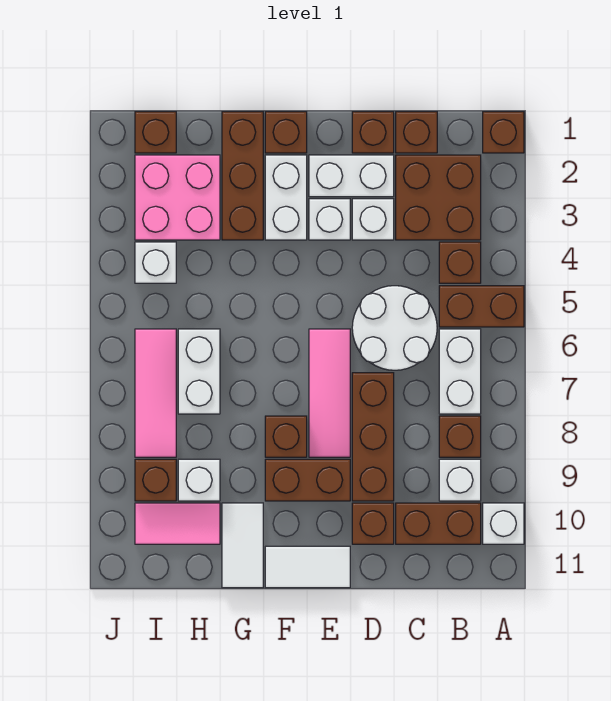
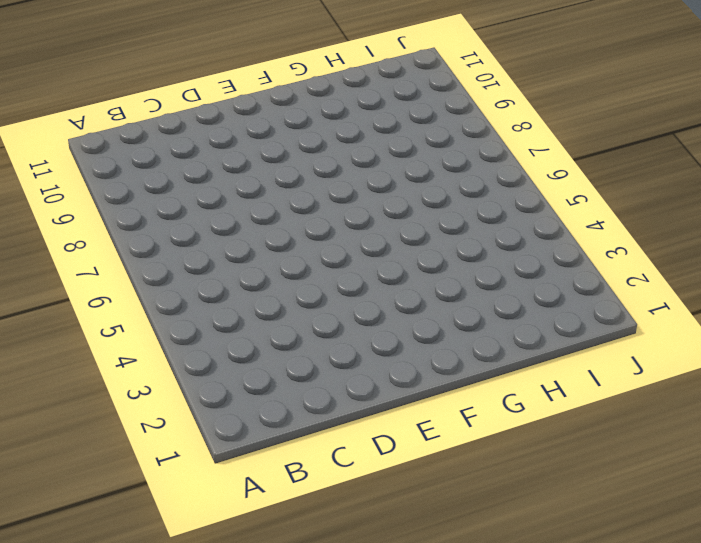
none -> brown 1x1 brick [483,112,524,153]
none -> brown 1x2 brick [439,286,524,327]
none -> white 1x1 brick [483,503,524,544]
none -> brown 2x2 brick [396,155,481,240]

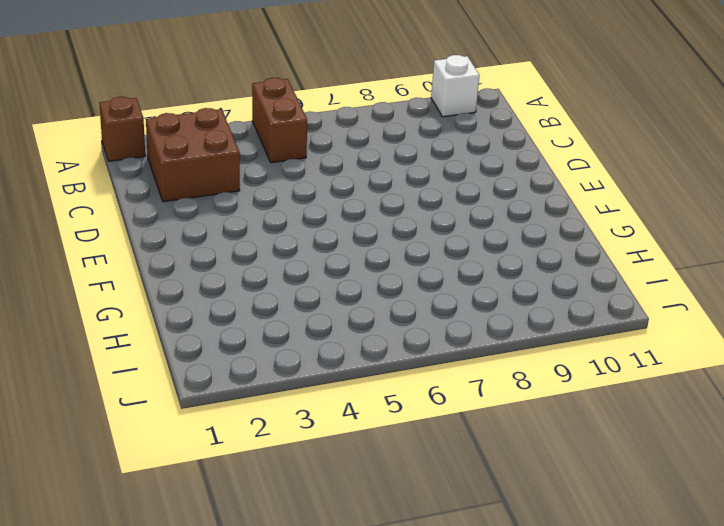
none -> brown 1x1 brick [439,242,481,283]
none -> white 1x2 brick [439,329,481,414]
none -> brown 1x1 brick [439,416,481,457]
none -> white 1x1 brick [439,459,481,501]

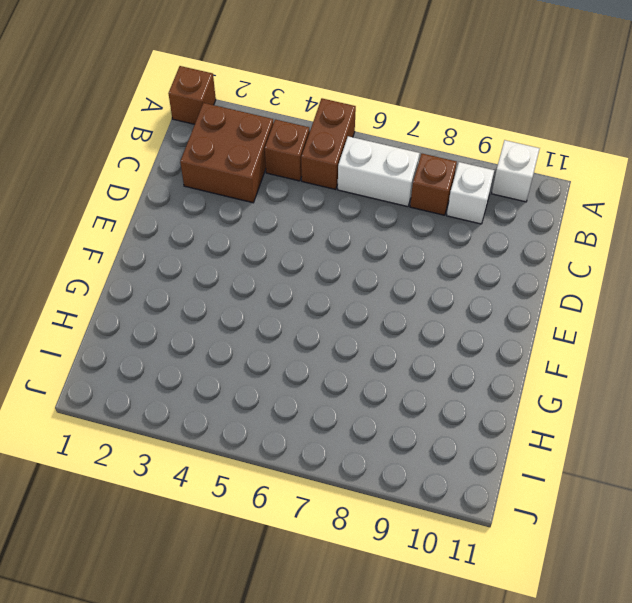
none -> brown 1x2 brick [396,503,481,544]
none -> brown 1x1 brick [396,112,437,153]
none -> white 2x2 round brick [352,286,437,370]
none -> brown 1x1 brick [352,112,394,153]

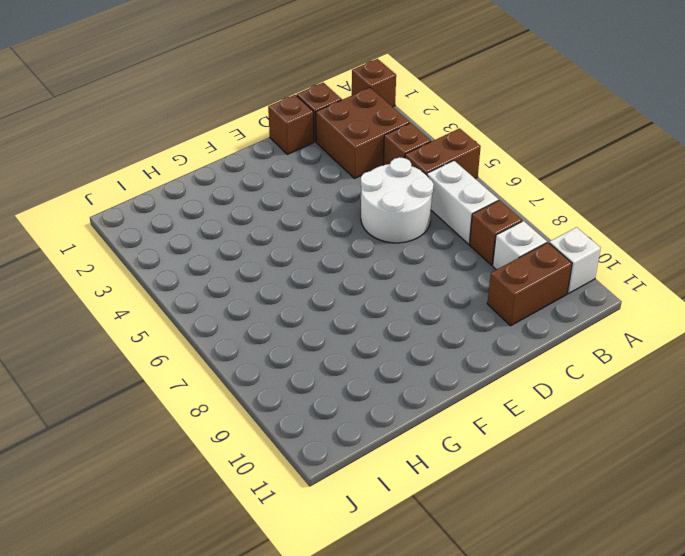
none -> white 1x2 brick [309,155,394,197]
none -> white 1x1 brick [352,199,394,240]
none -> brown 1x3 brick [352,373,394,501]
none -> brown 1x1 brick [352,503,394,544]

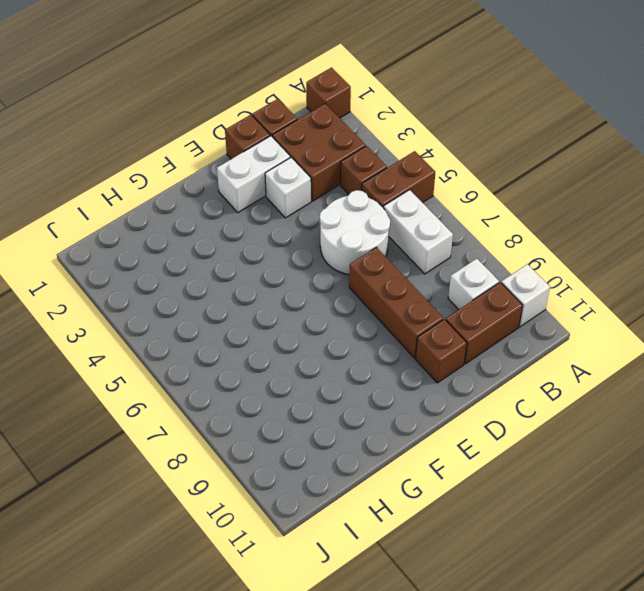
none -> brown 1x1 brick [439,416,481,457]
none -> white 1x1 brick [309,199,350,240]
none -> pink 1x3 tile [309,329,350,457]
none -> brown 1x2 brick [265,459,350,501]

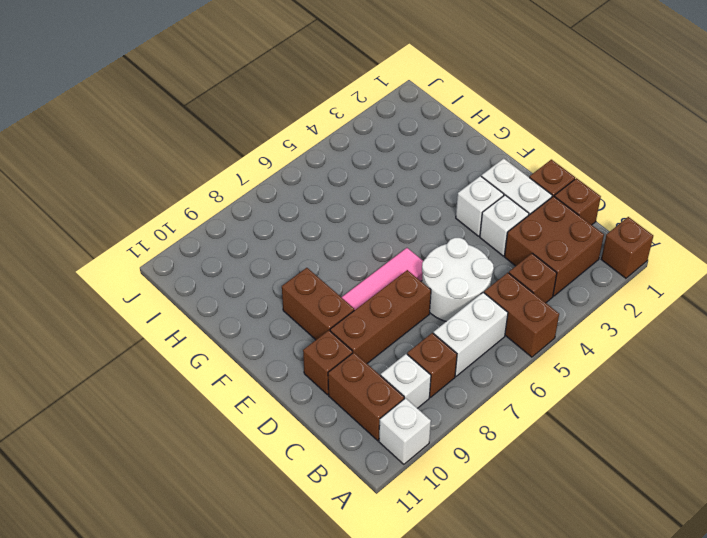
none -> white 1x2 tile [265,546,350,588]
none -> brown 1x1 brick [265,112,307,153]
none -> white 1x2 brick [265,155,307,240]
none -> brown 1x1 brick [265,416,307,457]

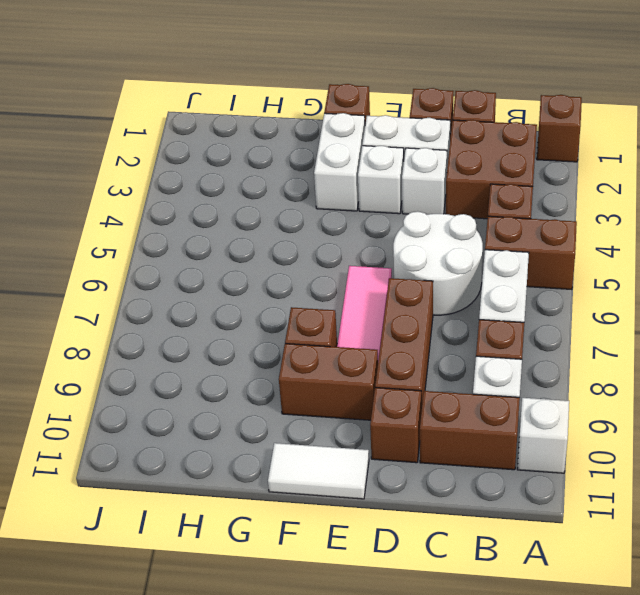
none -> brown 1x3 brick [222,112,263,240]
none -> white 1x2 tile [222,503,263,588]
none -> pink 2x2 brick [135,155,220,240]
none -> white 1x2 brick [178,329,220,414]

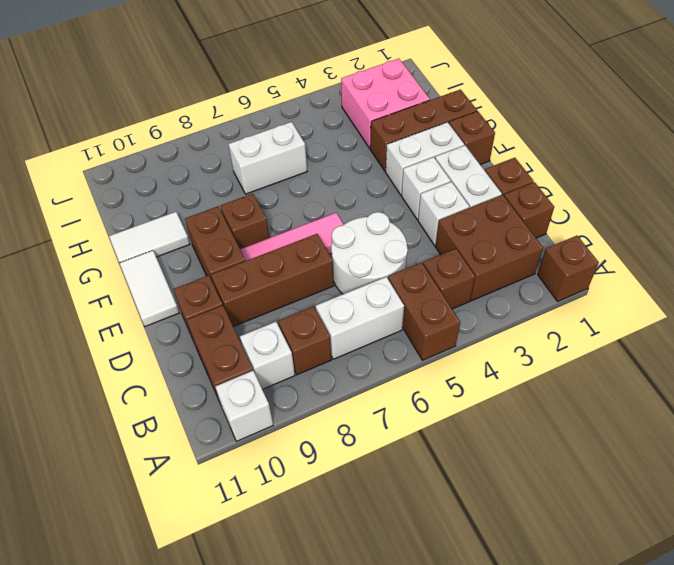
none -> white 1x1 brick [178,459,220,501]
none -> pink 1x2 tile [135,503,220,544]
none -> brown 1x1 brick [135,112,176,153]
none -> white 1x1 brick [135,242,176,283]

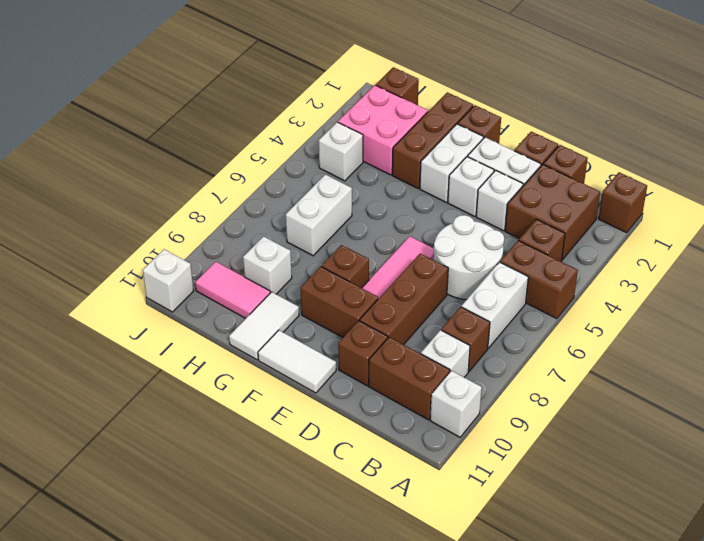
white 1x1 brick [143,249,194,312] -> none
none -> pink 1x3 tile [135,329,176,457]
none -> brown 1x1 brick [135,459,176,501]

